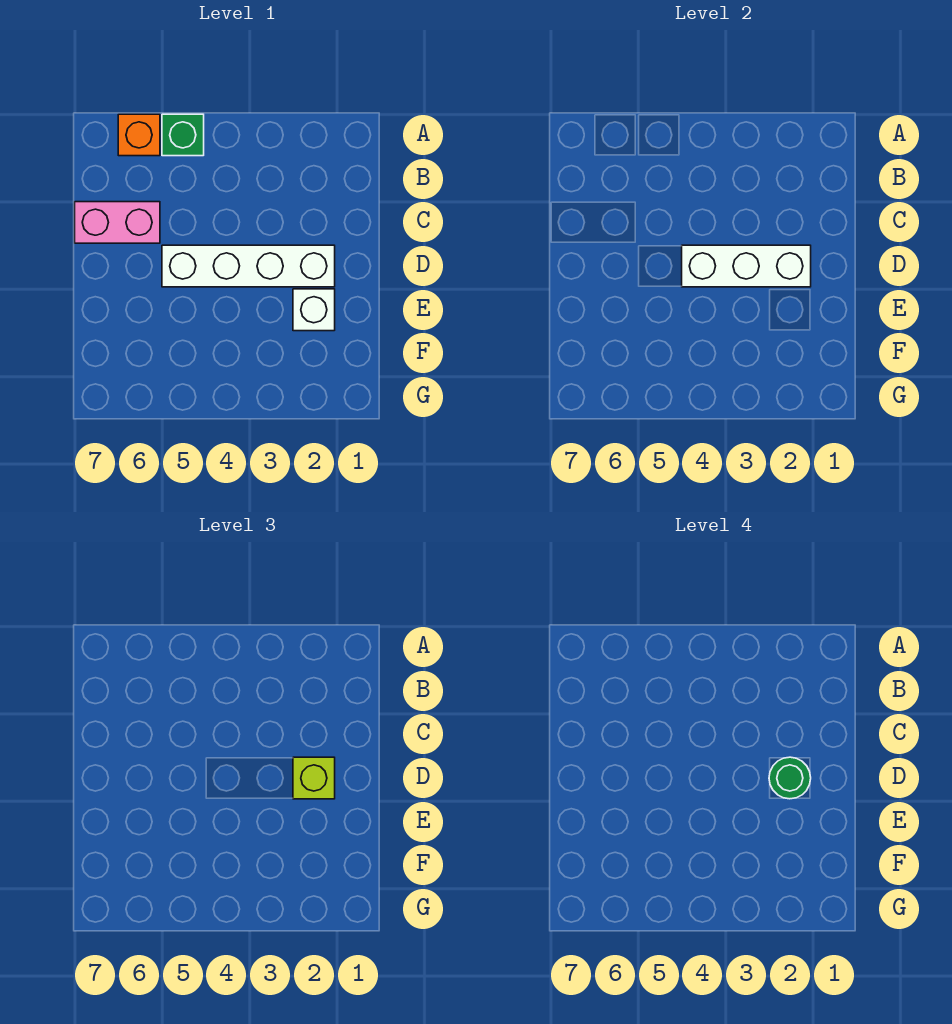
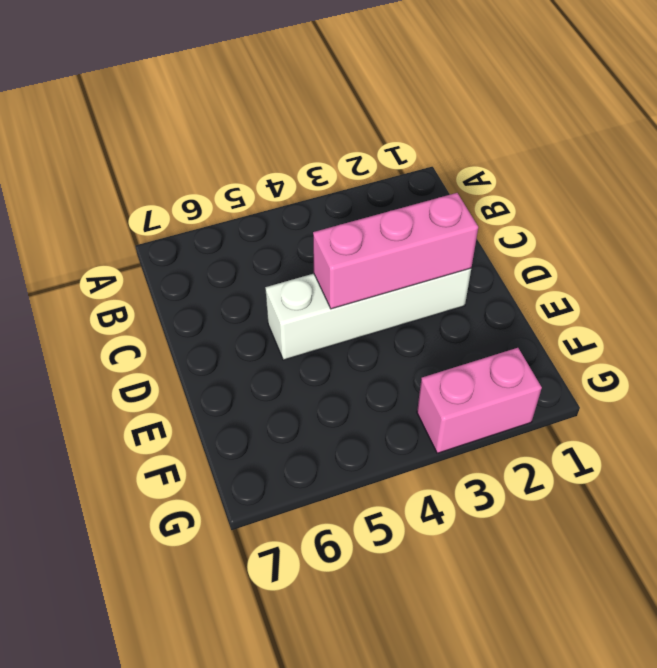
pink 1x3 brick [313,193,478,309] -> white 1x3 brick [682,245,811,287]
pink 1x2 brick [417,348,542,453] -> pink 1x2 brick moved to [75,202,160,243]
none -> green 1x1 brick [162,114,204,156]
none -> orange 1x1 brick [118,114,160,156]

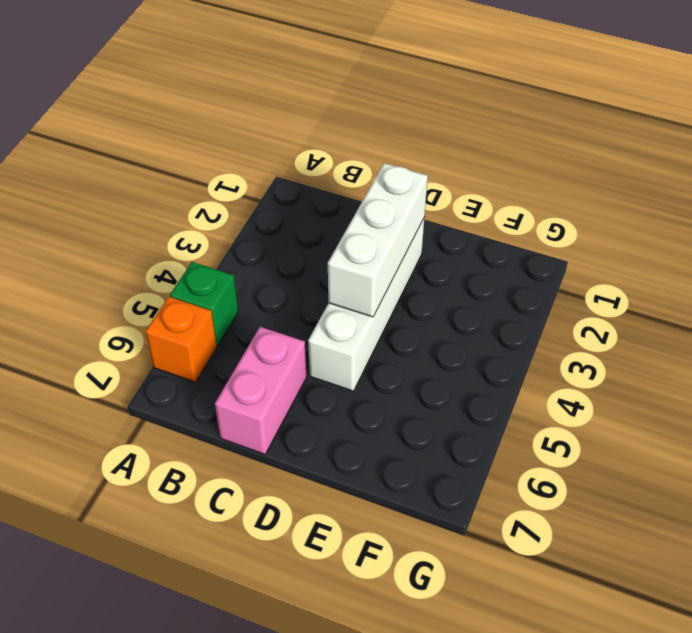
none -> white 1x1 brick [293,289,335,331]
none -> lime 1x1 brick [293,757,335,799]

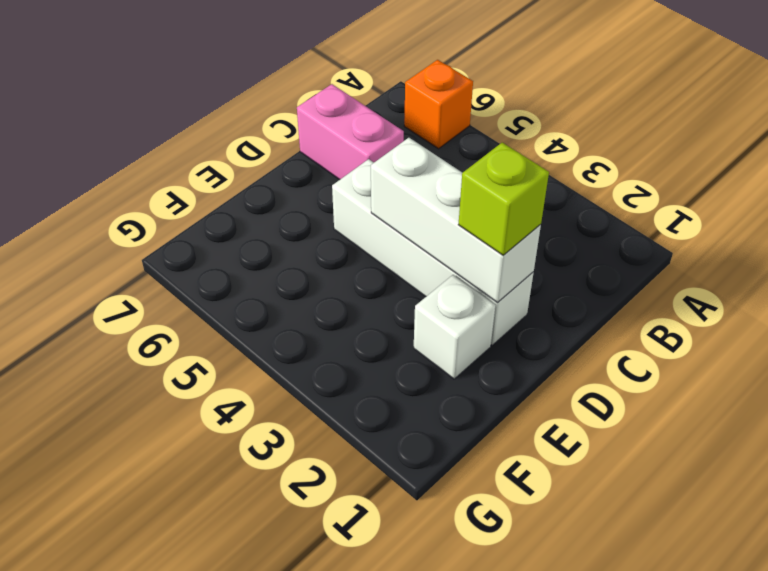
none -> green 1x1 brick [162,114,204,156]
none -> green 1x1 round brick [769,757,811,799]

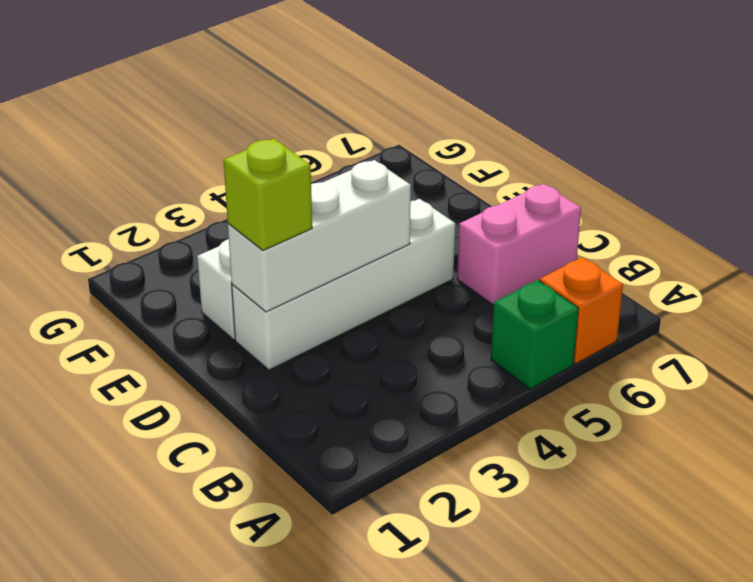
none -> green 1x1 round brick [769,757,811,799]

